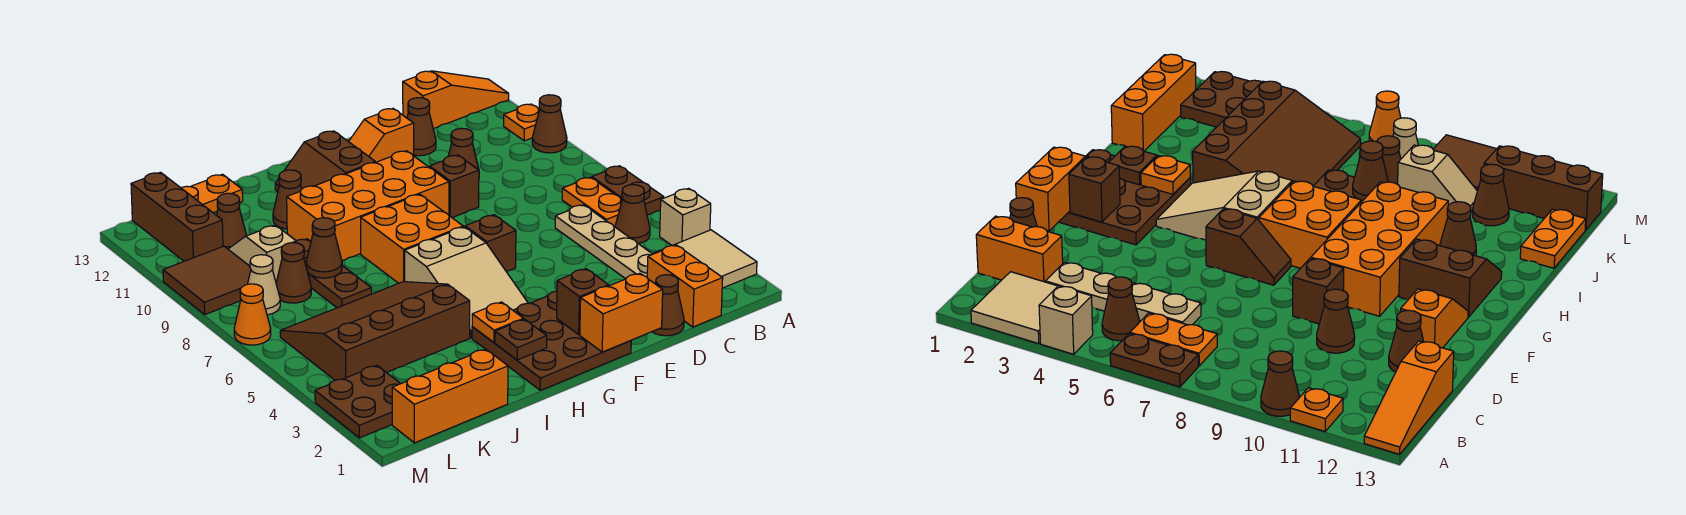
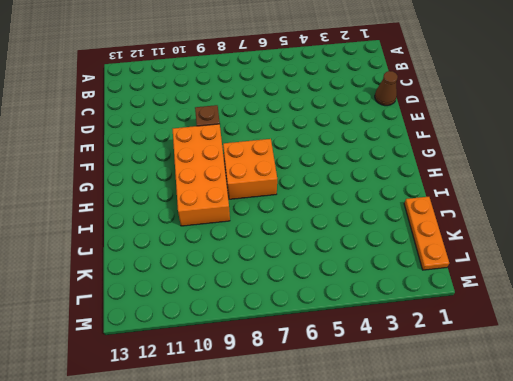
orange 1x3 plate [404,197,449,270] -> orange 1x3 brick [392,349,508,443]
none -> tan 2x2 tile [654,230,757,288]
none -> tan 1x1 brick [660,188,711,246]
none -> brown 1x2 plate [592,166,664,215]
none -> brown 1x1 cone [532,95,567,153]

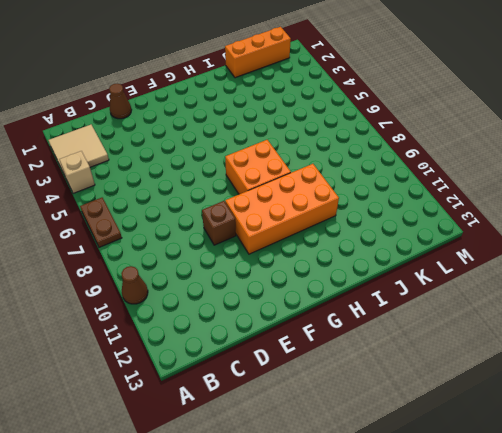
none -> orange 1x1 plate [504,104,539,141]
none -> orange 1x3 slope [403,71,509,129]
none -> brown 1x1 cone [615,185,650,244]
none -> orange 1x2 plate [562,177,622,227]

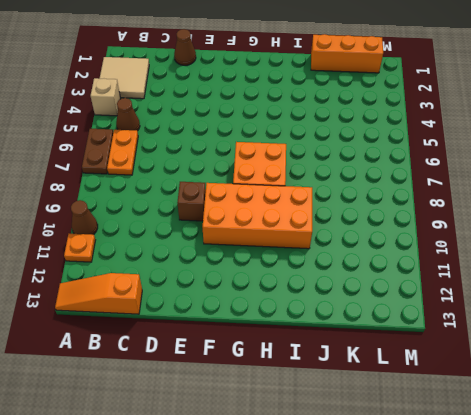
none -> orange 1x2 brick [647,245,723,327]
none -> tan 1x4 plate [555,205,652,279]
none -> brown 1x1 cone [448,128,479,170]
none -> brown 1x1 cone [407,98,436,156]

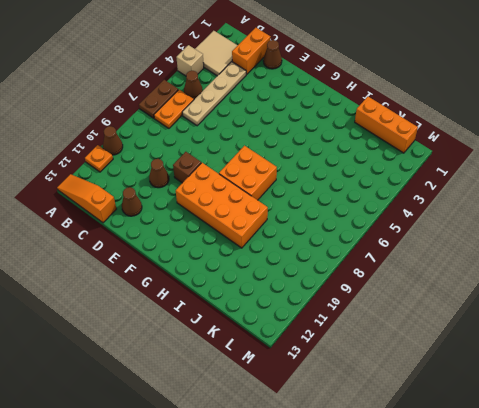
none -> orange 1x2 slope [349,109,414,162]
none -> brown 3x3 plate [472,291,631,390]
none -> brown 1x2 slope [464,215,516,271]
none -> tan 2x3 slope [405,227,528,338]

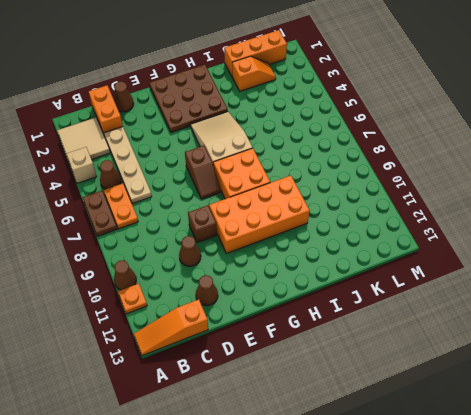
orange 1x2 slope [232,56,276,91] -> orange 1x2 slope moved to [349,109,414,162]
none -> brown 2x2 slope [275,131,375,192]
none -> brown 3x4 slope [280,282,470,380]
none -> brown 1x1 cone [273,170,302,229]
none -> brown 1x3 plate [296,239,371,308]

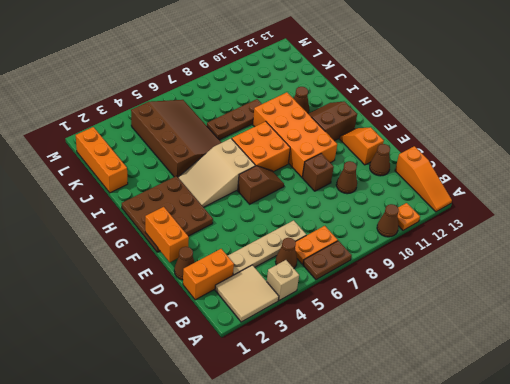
none -> orange 1x2 plate [181,174,243,213]
none -> brown 1x1 cone [276,243,311,303]
none -> tan 1x2 slope [228,225,296,282]
none -> brown 1x1 cone [217,193,247,249]

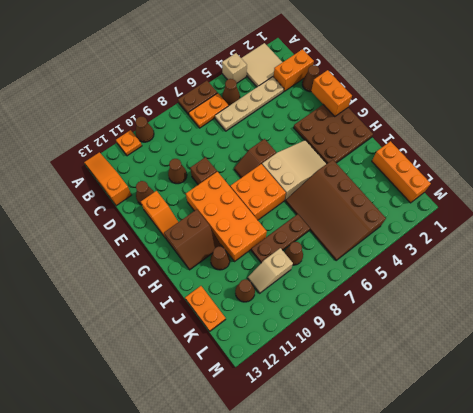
none -> brown 2x2 plate [315,365,401,438]
none -> tan 1x1 cone [248,255,280,315]
none -> brown 2x2 tile [163,246,251,315]
none -> brown 1x3 brick [131,172,223,261]

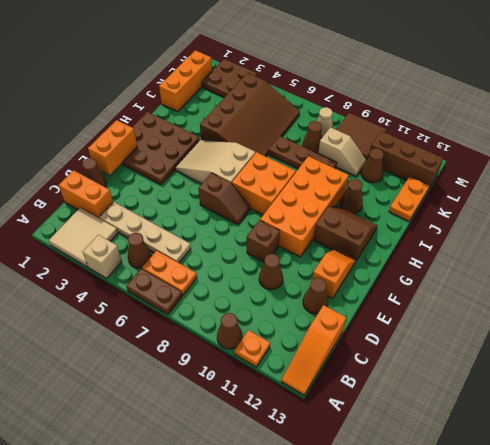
none -> orange 1x1 cone [234,284,271,345]
none -> brown 1x1 brick [557,269,609,335]
none -> brown 1x1 plate [495,319,547,360]
none -> orange 1x1 plate [472,302,523,343]

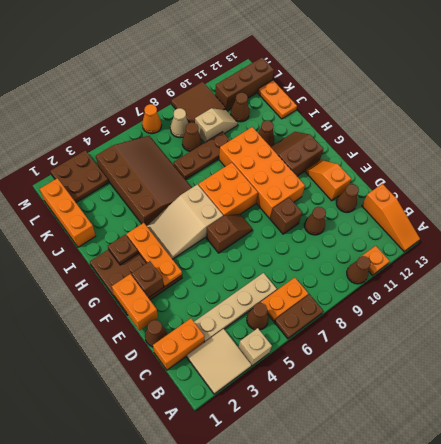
orange 1x3 plate [126,223,182,287] -> orange 1x1 plate [472,302,523,343]
none -> brown 1x1 cone [306,218,342,278]

